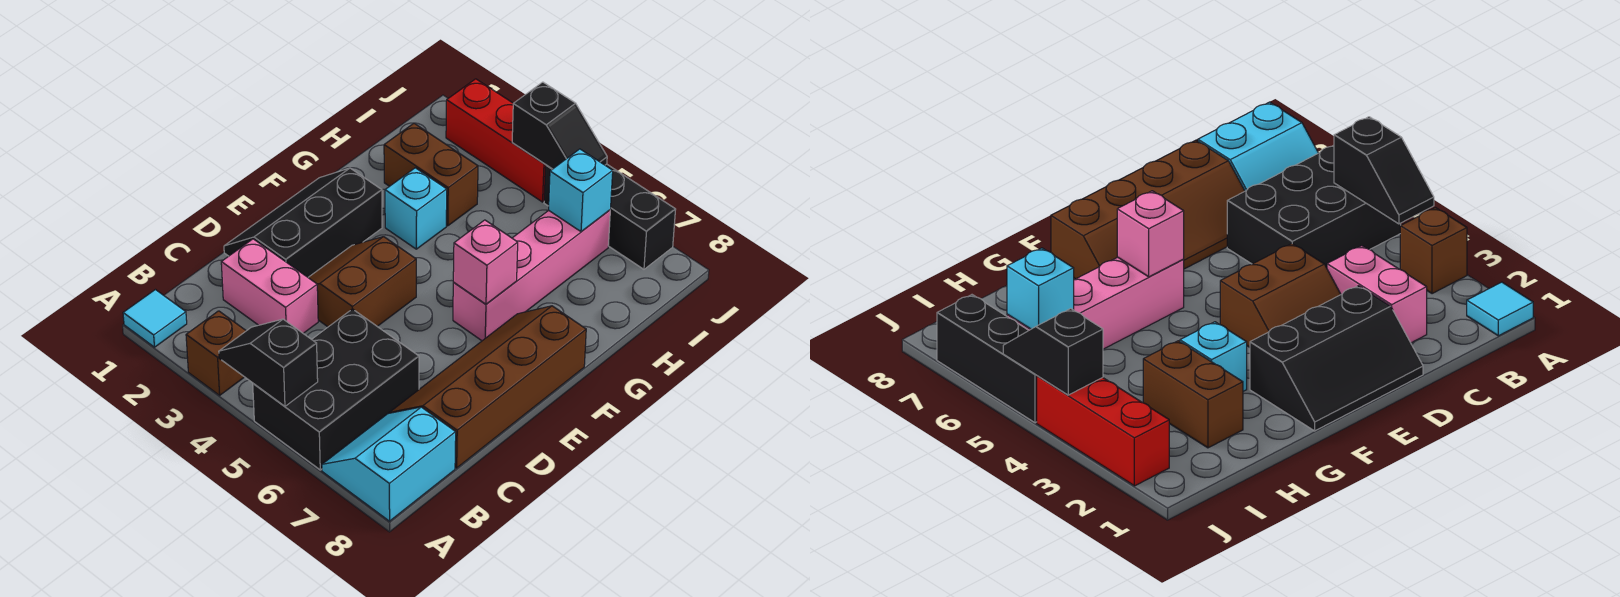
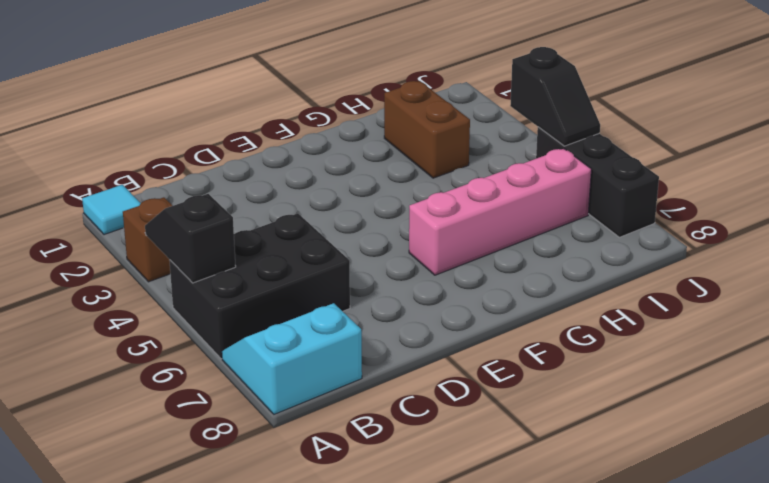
none -> pink 1x2 brick [221,239,318,333]
none -> brown 2x4 slope [389,306,586,468]
none -> black 2x3 slope [224,168,382,277]

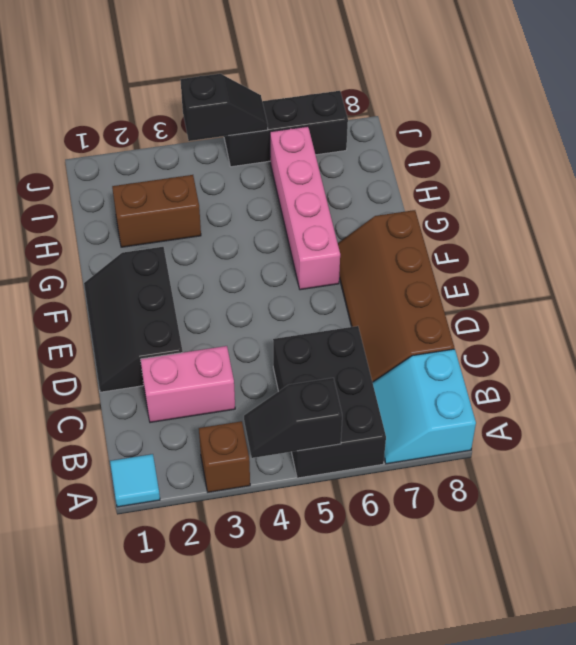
none -> brown 2x2 slope [308,237,416,327]
none -> cyan 1x1 brick [385,168,447,249]
none -> red 1x3 brick [446,79,546,202]

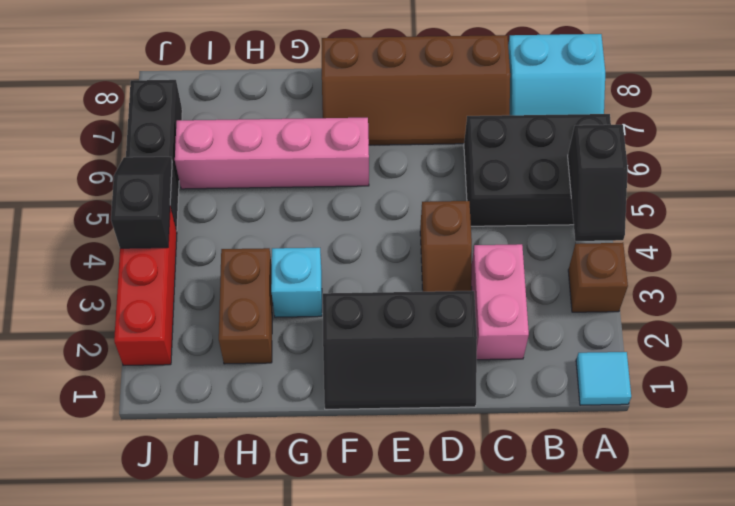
brown 1x2 slope [420,201,472,292] -> brown 2x2 slope [308,237,416,327]
none -> pink 1x1 brick [453,220,518,304]
none -> cyan 1x1 brick [549,149,613,232]

